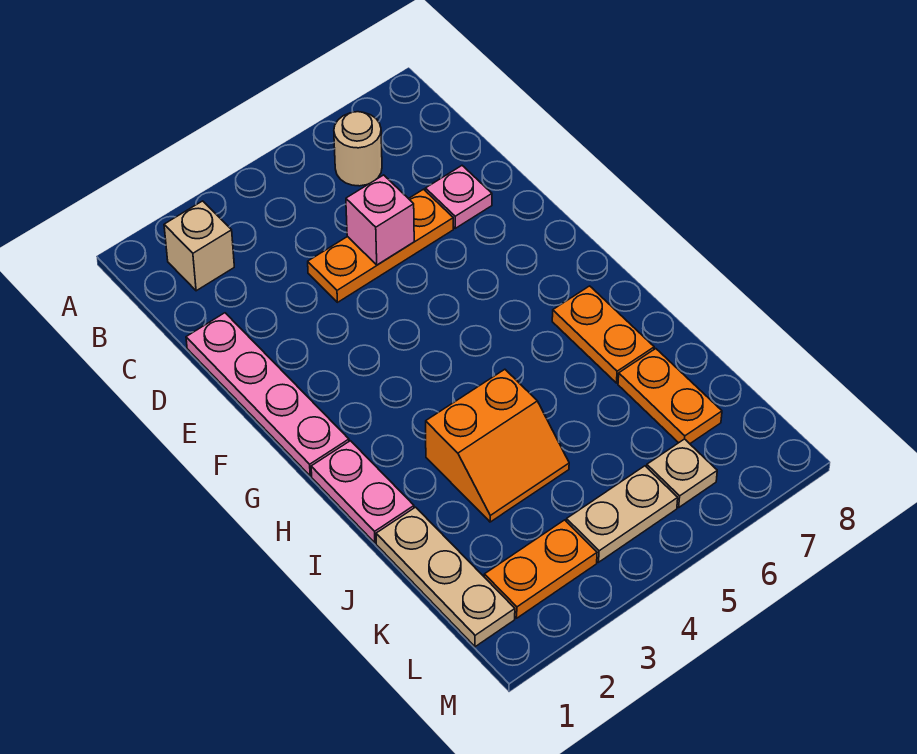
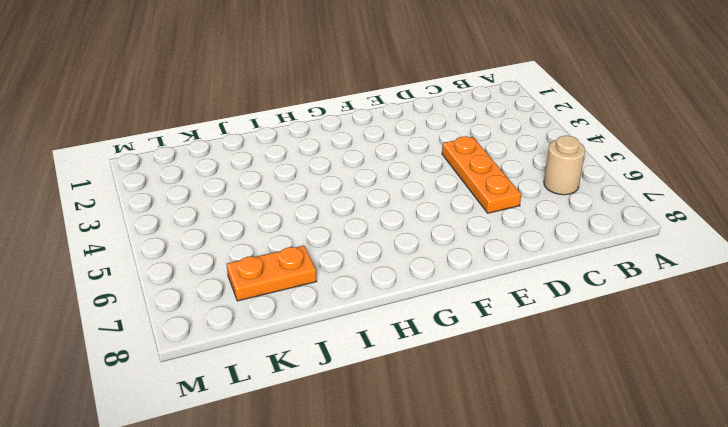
none -> tan 1x1 brick [164,201,234,291]
none -> pink 1x4 plate [186,313,349,476]
none -> pink 1x1 plate [425,166,492,228]

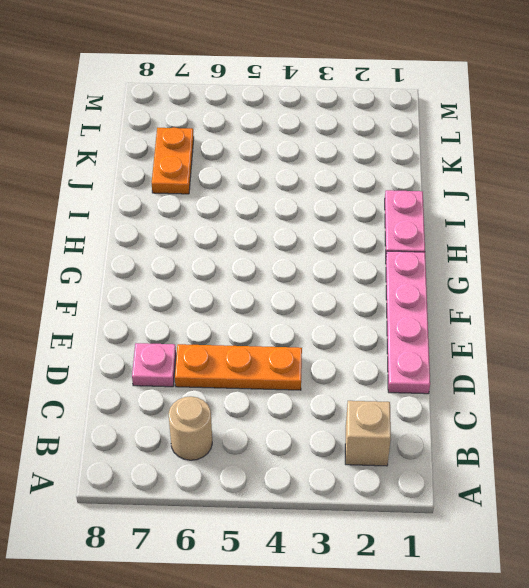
none -> orange 1x2 plate [552,286,654,383]
none -> orange 2x2 slope [426,369,569,522]
none -> tan 1x3 plate [376,507,515,647]

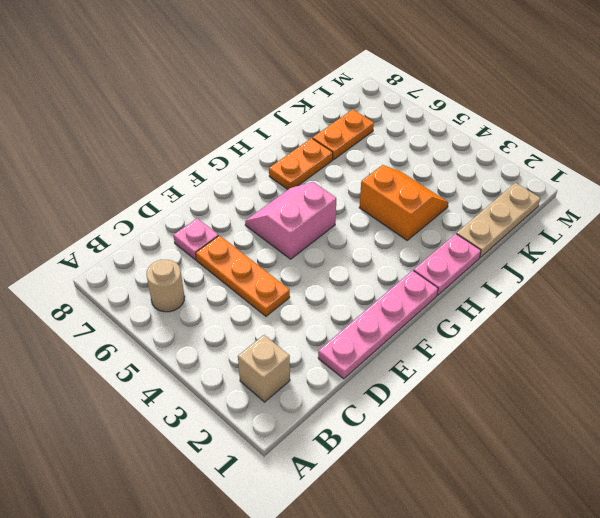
pink 2x2 slope [245,182,336,259] -> none
none -> orange 1x2 plate [484,520,597,618]
none -> tan 1x2 plate [566,466,678,562]
none -> tan 1x1 plate [647,439,717,507]

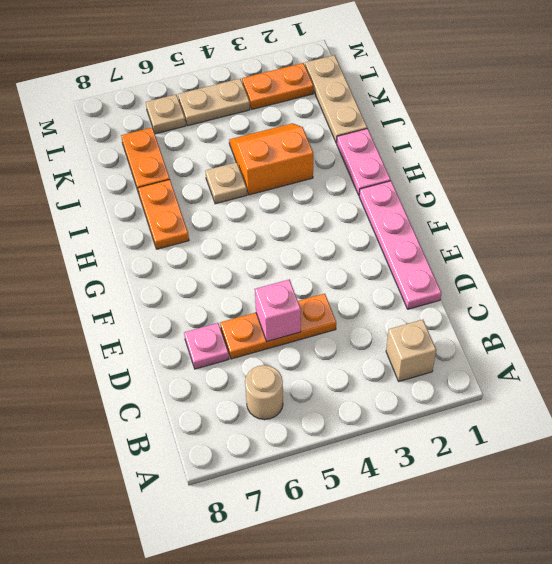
tan 1x1 plate [205,162,247,204] -> none

